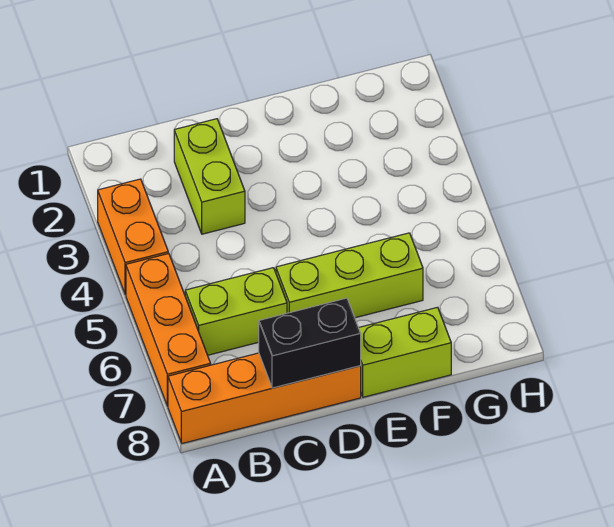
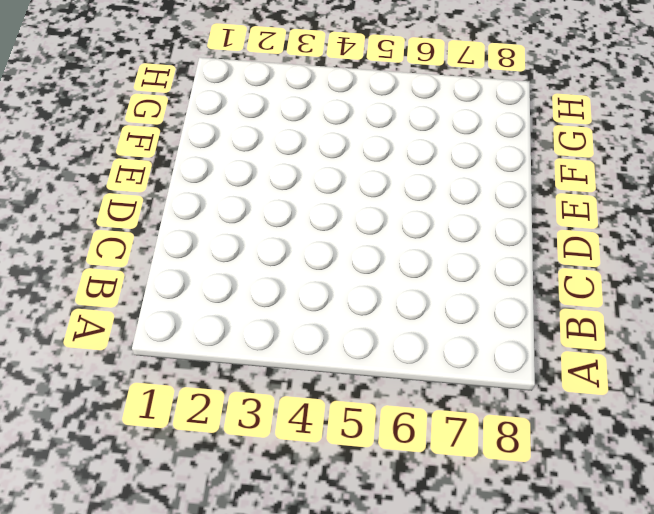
none -> orange 1x2 brick [98,179,168,295]
none -> orange 1x3 brick [126,253,211,406]

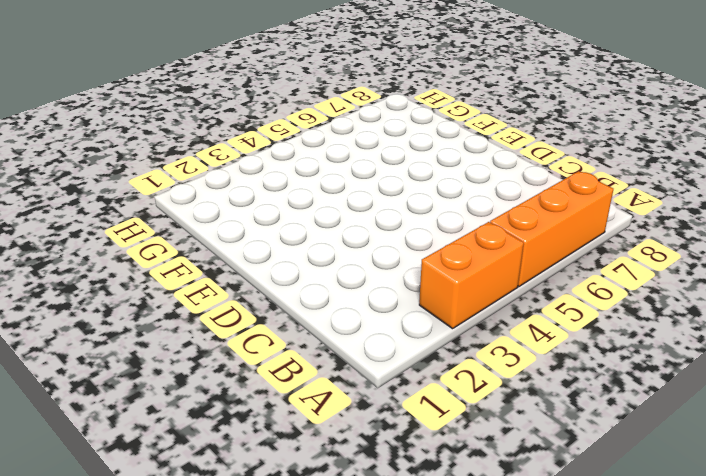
none -> orange 1x4 brick [168,353,361,443]
none -> lime 1x2 brick [185,268,287,355]

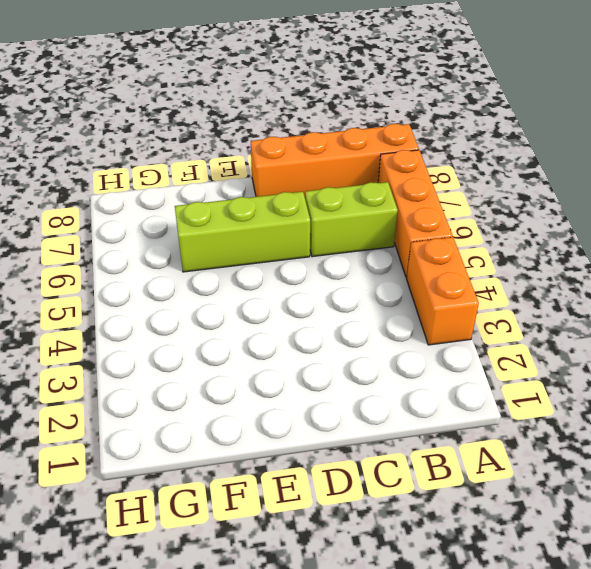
none -> lime 1x2 brick [174,119,245,234]
none -> lime 1x2 brick [359,307,451,397]

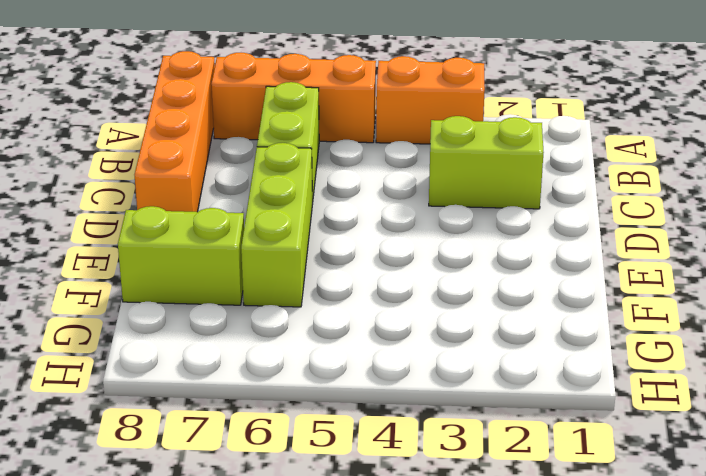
lime 1x2 brick [118,206,244,305] -> lime 1x2 brick turned to [359,307,451,397]
none -> black 1x2 brick [259,298,361,388]

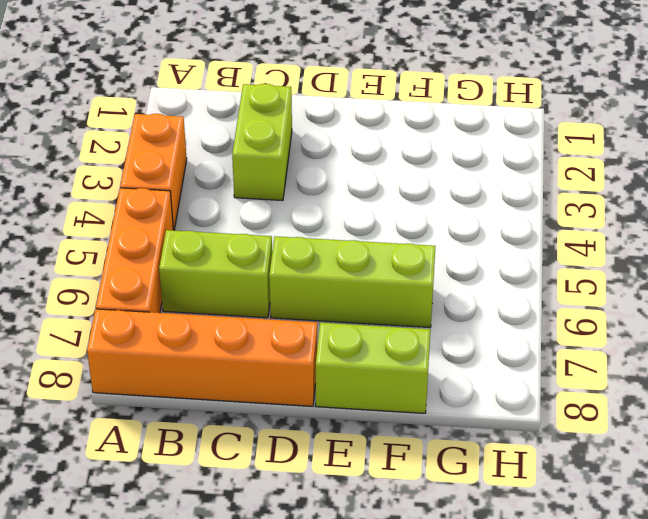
none -> black 1x2 brick [259,298,361,388]

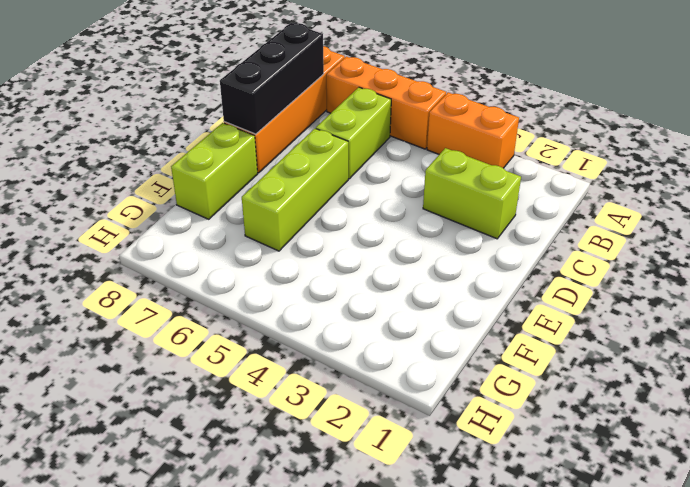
black 1x3 brick [220,23,324,134] -> black 1x2 brick [259,298,361,388]

